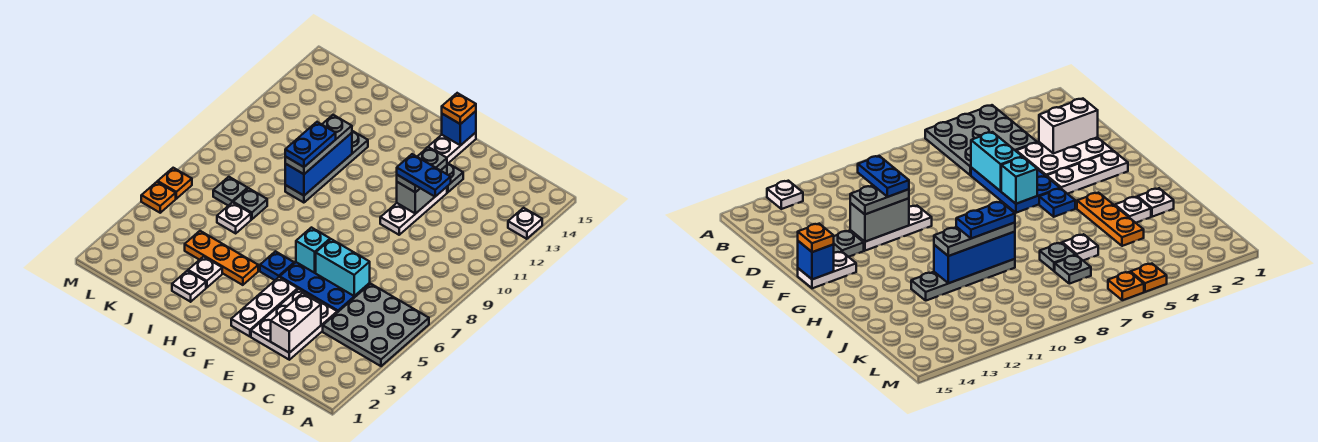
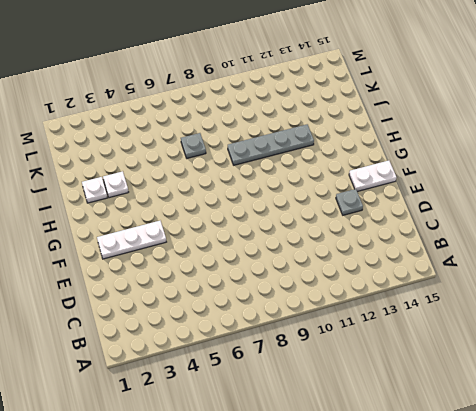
none -> grey 3x3 plate [323,284,429,366]
none -> white 1x1 plate [508,208,542,239]
none -> white 2x3 plate [251,289,337,360]

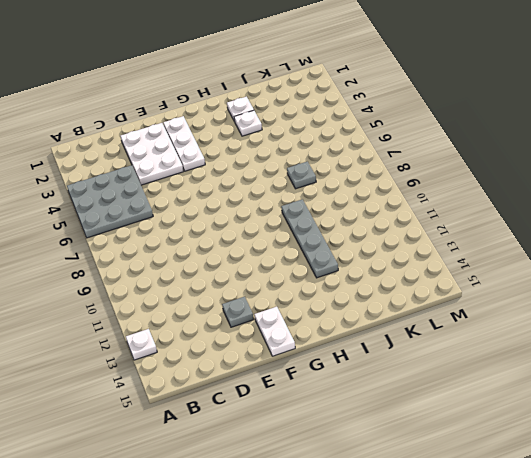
none -> blue 2x3 plate [280,262,370,312]
none -> white 1x3 plate [380,187,447,235]
none -> blue 1x1 plate [260,251,294,280]

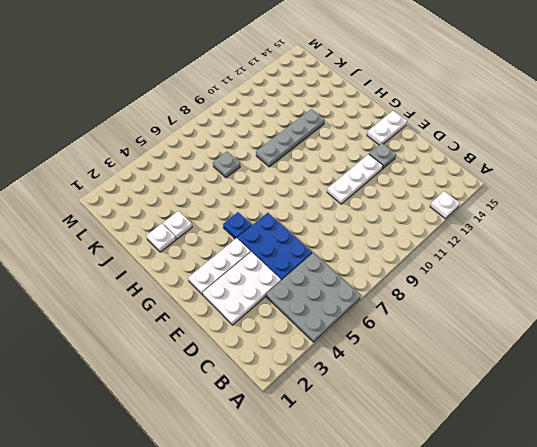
none -> orange 1x3 plate [185,231,258,285]
none -> white 1x1 plate [217,202,251,233]
none -> grey 1x1 plate [213,177,248,206]

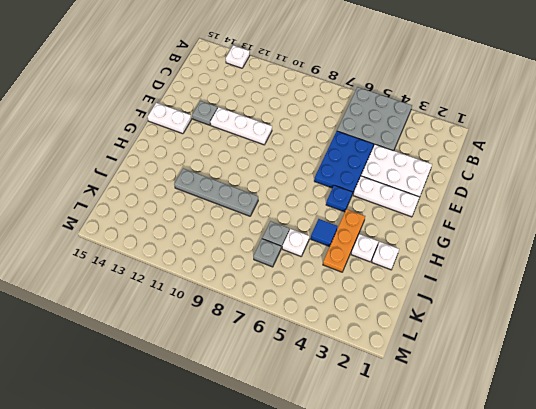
blue 1x1 tile [311,219,338,247] -> none
none -> orange 1x1 plate [141,182,176,213]
none -> orange 1x1 plate [158,168,192,199]
none -> white 1x2 brick [271,293,321,353]

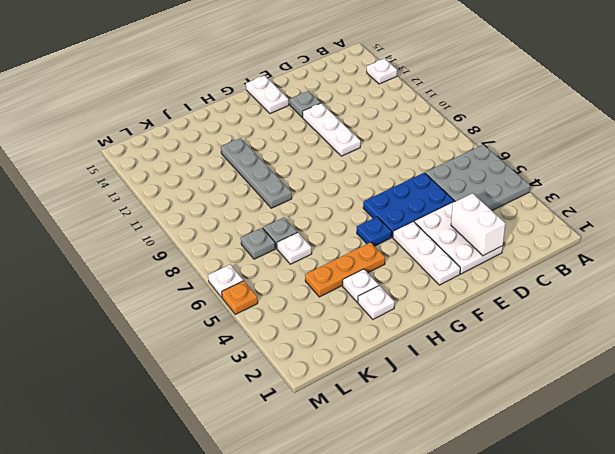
white 1x1 plate [208,265,243,297] -> orange 1x1 plate [158,168,192,199]
none -> cyan 1x2 brick [316,239,370,296]
none -> grey 1x2 brick [397,165,447,214]
none -> cyan 1x1 brick [296,228,330,273]

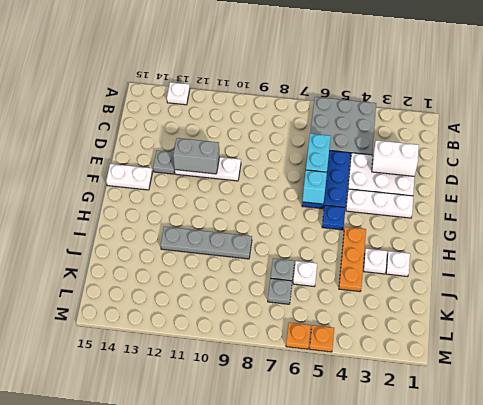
none -> blue 1x1 brick [442,111,476,146]
none -> blue 1x3 brick [285,133,352,196]
none -> grey 1x2 plate [397,147,447,192]

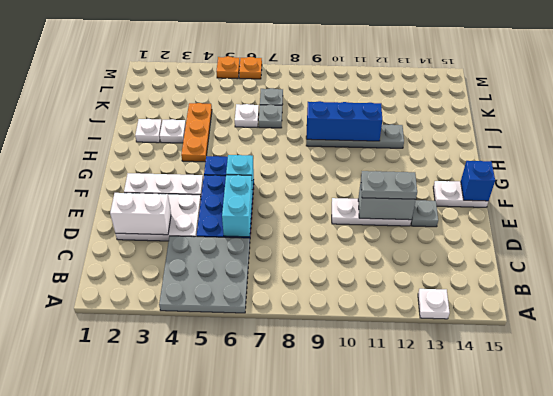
none -> orange 1x1 plate [442,93,476,124]
none -> grey 1x3 plate [285,115,352,174]
none -> blue 1x2 plate [397,154,451,197]

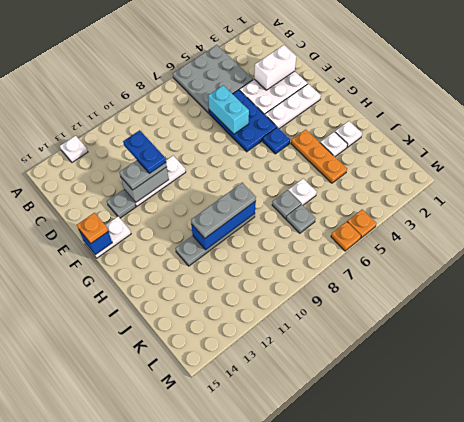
none -> cyan 1x1 brick [296,228,330,273]
none -> blue 1x2 plate [285,122,336,167]

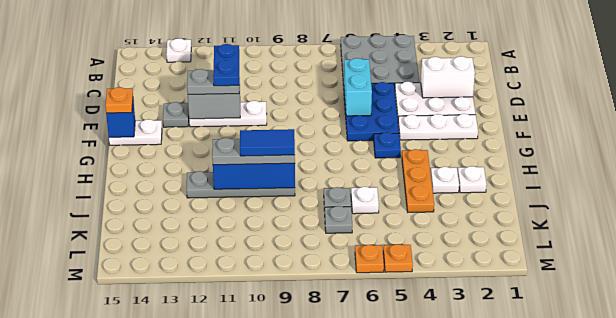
blue 1x2 tile [240,129,295,156] -> blue 1x2 plate [285,122,336,167]
none -> cyan 1x1 brick [296,228,330,273]

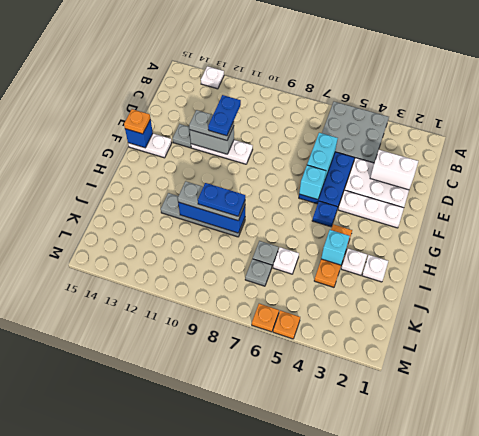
cyan 1x1 brick [321,230,350,265] -> none

